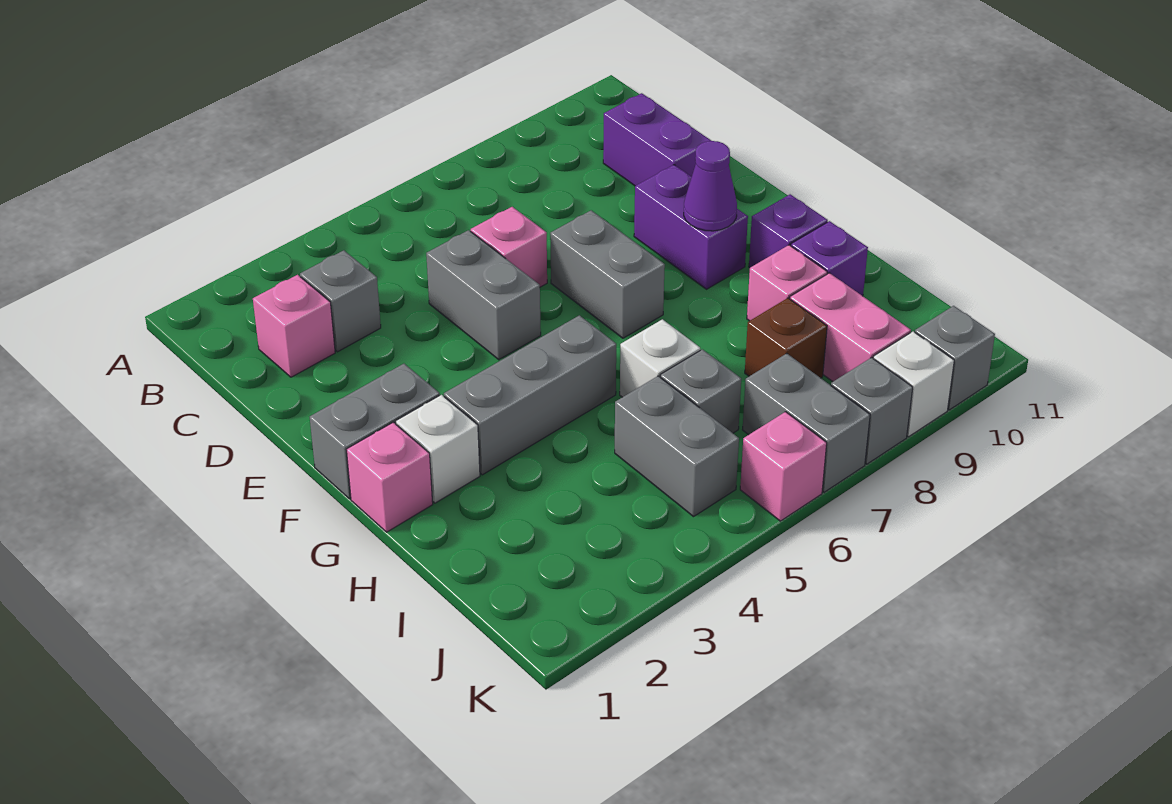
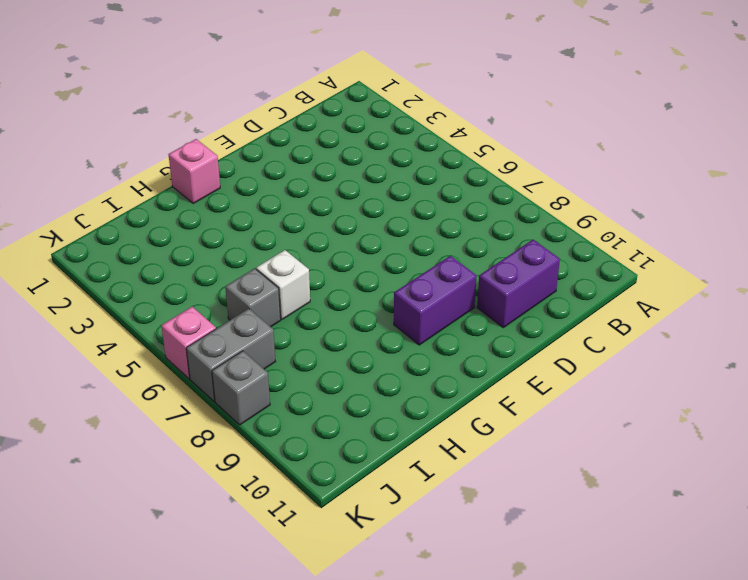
none -> pink 1x1 brick [253,275,335,377]
none -> grey 1x1 brick [300,250,381,352]
none -> grey 1x2 brick [426,230,541,360]

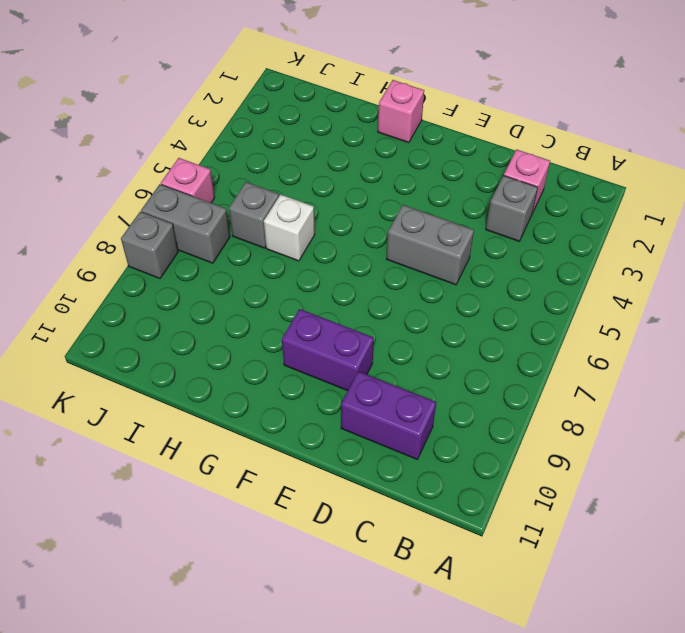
none -> pink 1x1 brick [471,207,547,287]
none -> grey 1x2 brick [550,210,665,338]
none -> grey 1x2 brick [310,364,440,499]

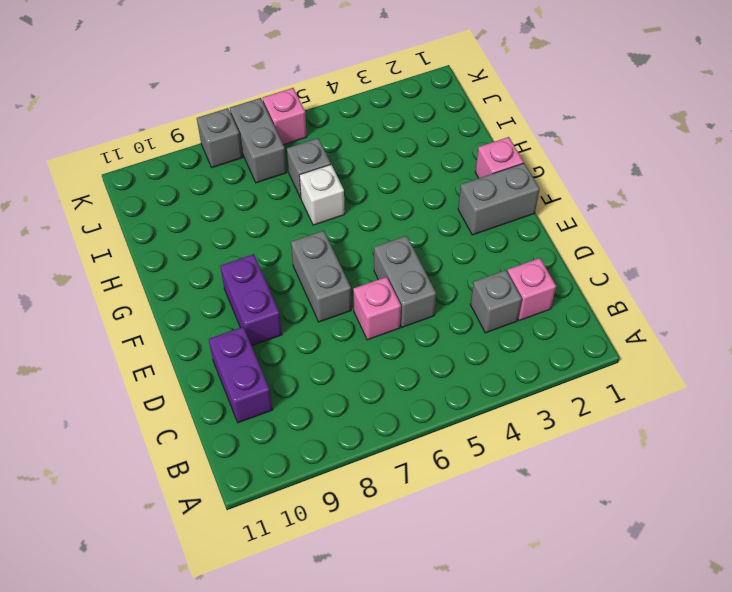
none -> white 1x1 brick [396,395,480,503]
none -> grey 1x3 brick [444,315,616,475]
none -> purple 1x1 brick [749,194,828,268]

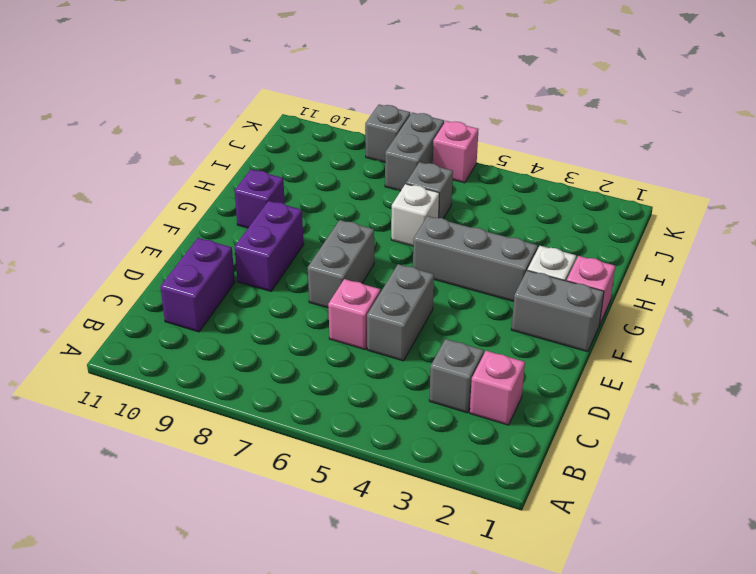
none -> pink 1x1 brick [747,245,827,321]
none -> purple 1x1 brick [791,221,868,296]
none -> grey 1x2 brick [615,376,739,517]

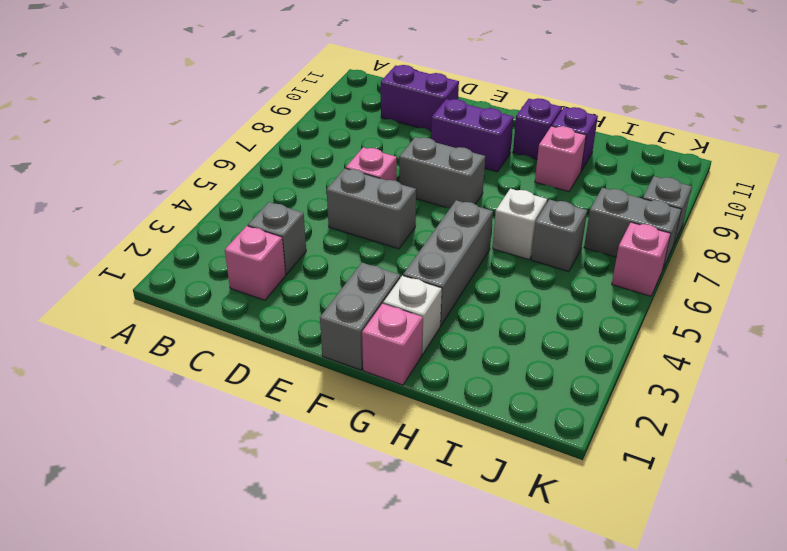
none -> grey 1x2 brick [615,376,739,517]
none -> brown 1x1 brick [745,298,827,378]
none -> pink 1x2 brick [790,273,911,382]

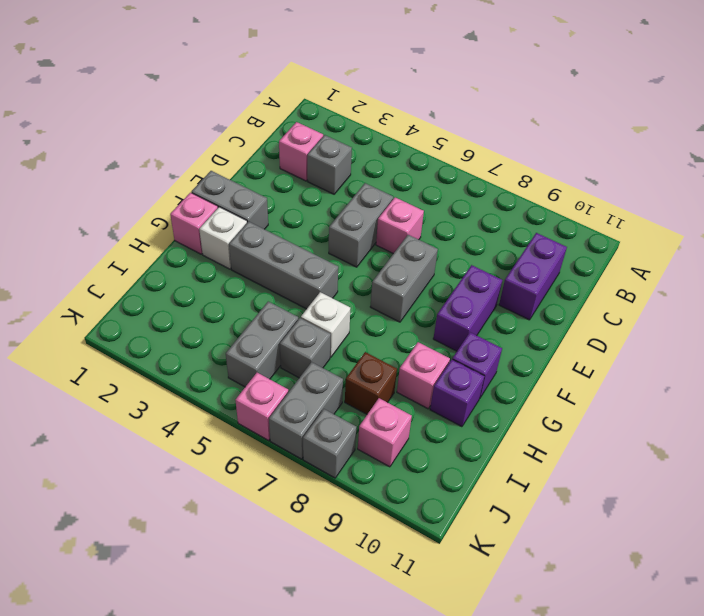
pink 1x1 brick [358,398,412,467] -> pink 1x2 brick [790,273,911,382]
none -> white 1x1 brick [873,332,954,437]
none -> grey 1x1 brick [915,306,995,410]
none -> purple 1x1 cone [684,141,737,231]

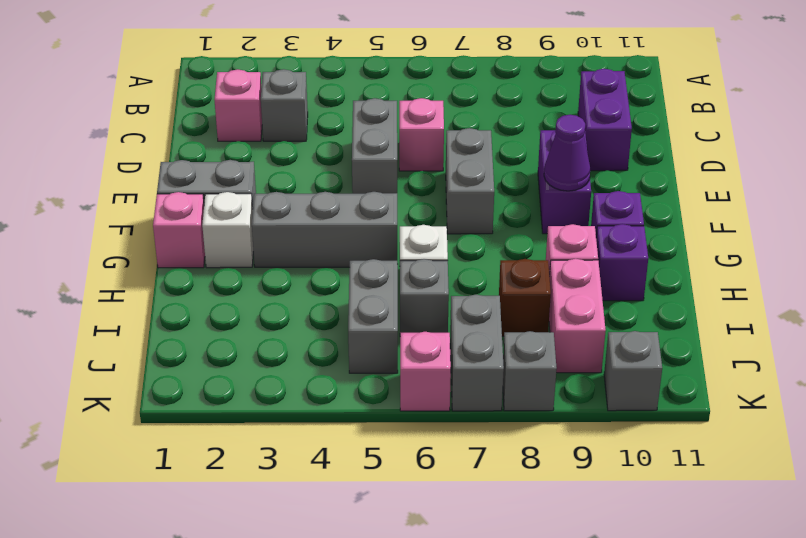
none -> white 1x1 brick [873,332,954,437]

